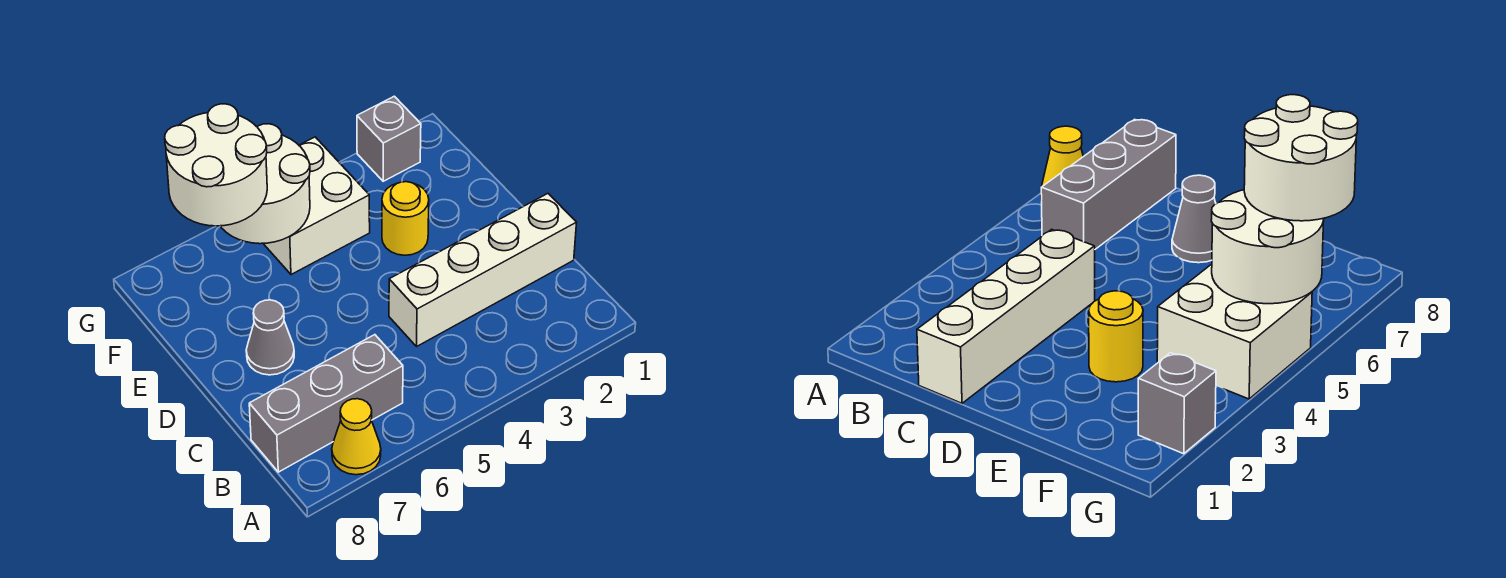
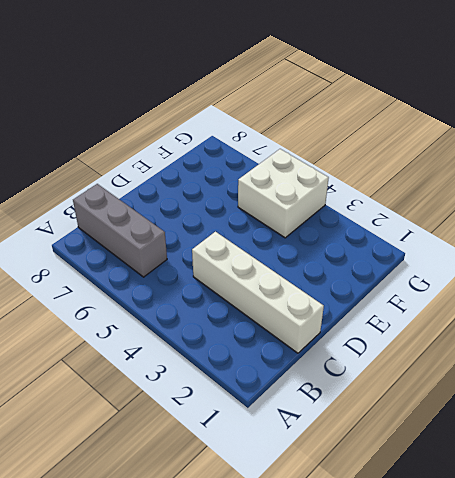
none -> yellow 1x1 cone [332,399,381,475]
none -> grey 1x1 cone [246,300,294,375]

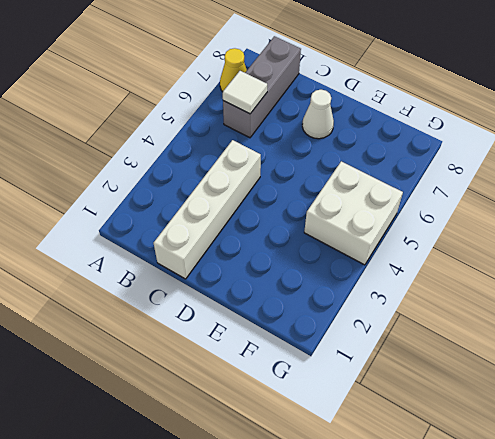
white 1x1 tile [223,71,267,114] -> none
white 1x1 cone [302,90,334,139] -> grey 1x1 cone [246,300,294,375]
none -> yellow 1x1 round brick [382,182,429,255]
none -> grey 1x1 brick [357,96,421,181]

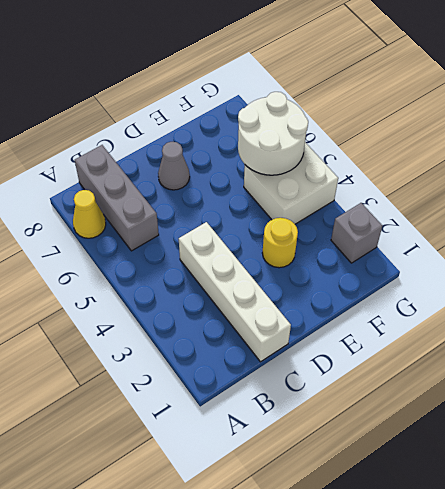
none -> white 2x2 round brick [165,104,267,226]

